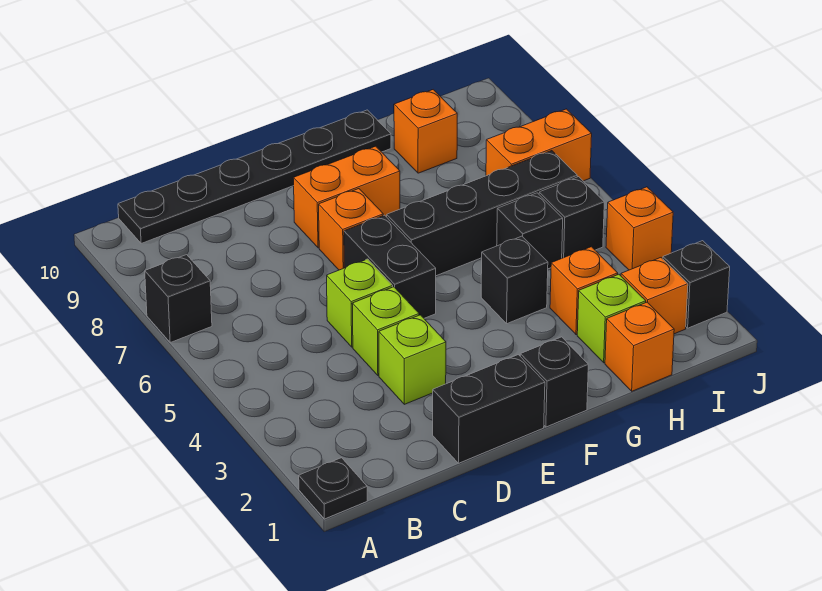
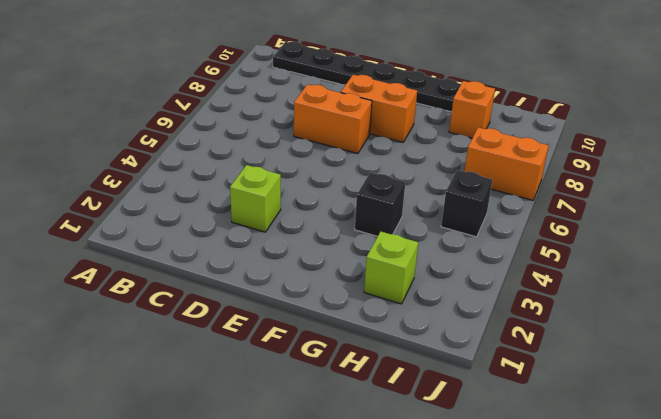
orange 1x2 brick [294,84,372,154] -> orange 1x1 brick [319,189,383,270]
none -> black 1x1 plate [299,458,367,519]
none -> black 1x1 brick [145,255,212,343]
none -> black 1x2 brick [433,355,545,463]

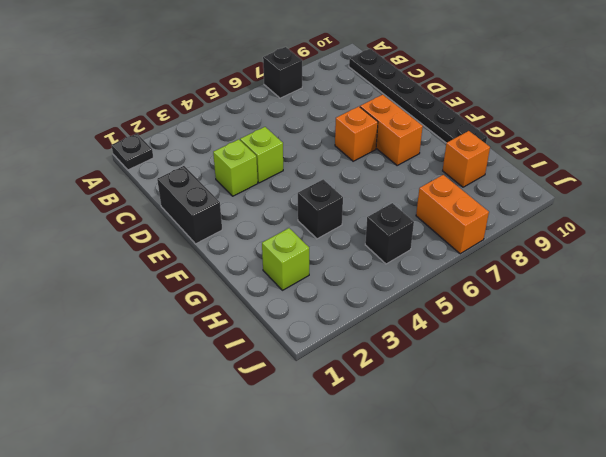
none -> lime 1x1 brick [327,259,393,347]
none -> black 1x2 brick [344,215,436,318]
none -> black 1x1 brick [520,337,588,427]

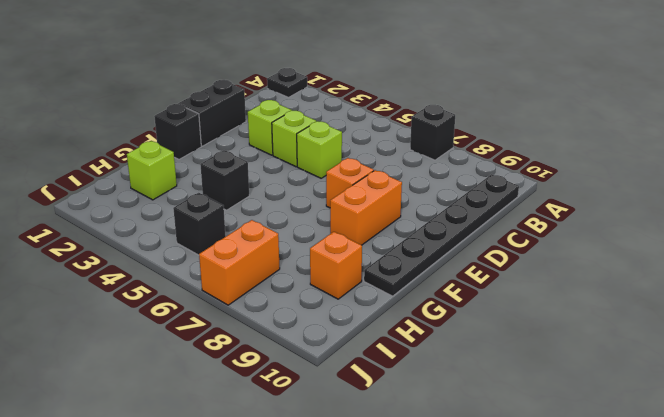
none -> black 1x2 brick [344,215,436,318]
none -> black 1x4 brick [387,151,577,276]
none -> orange 1x1 brick [605,302,674,391]

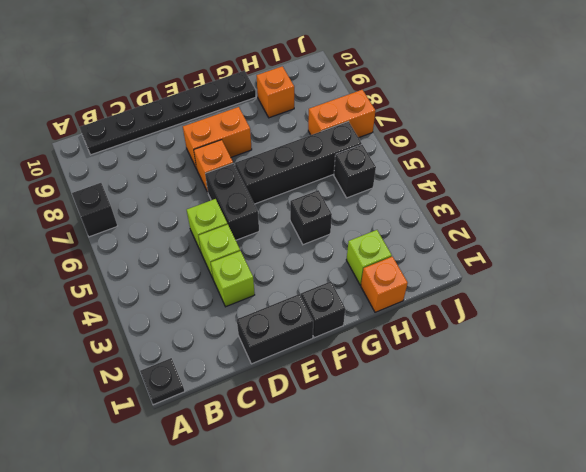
none -> orange 1x1 brick [550,247,618,335]
none -> black 1x1 brick [497,193,563,269]
none -> orange 1x1 brick [621,258,688,334]

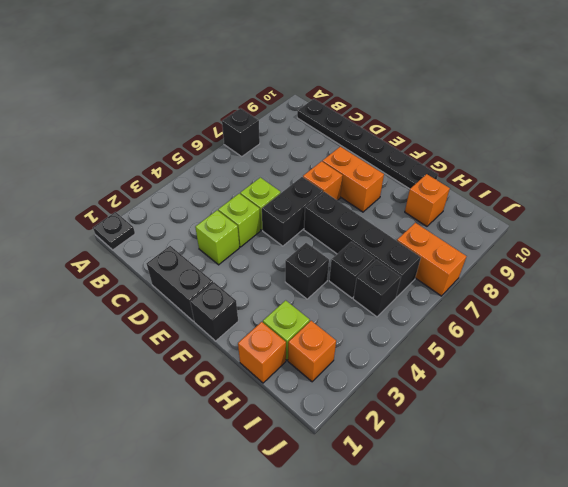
none -> orange 1x1 brick [550,247,618,335]
none -> black 1x1 brick [663,241,730,328]
none -> orange 1x1 brick [606,187,673,270]

